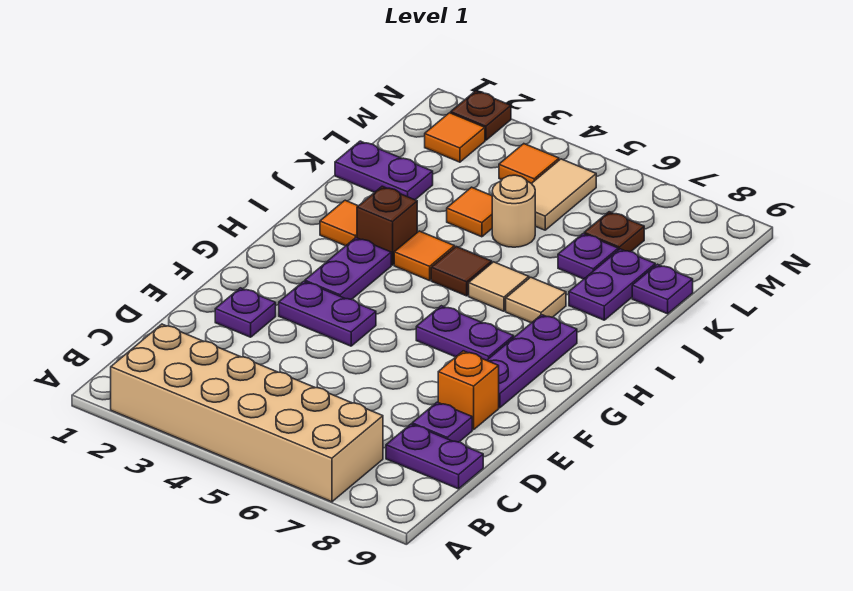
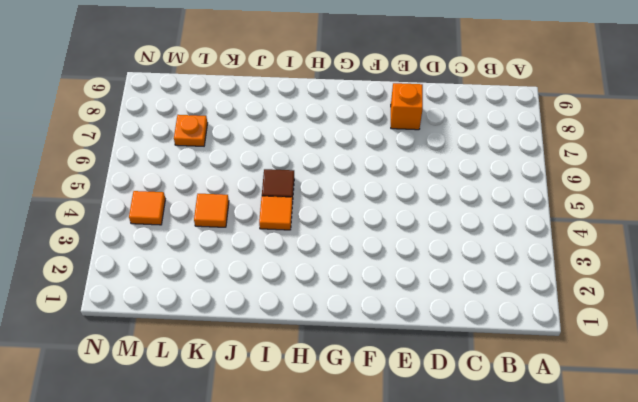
orange 1x1 plate [174,115,207,146] -> brown 1x1 plate [584,212,644,252]
none -> tan 2x6 brick [111,324,383,502]
none -> purple 1x2 plate [386,424,483,489]
none -> purple 1x1 plate [412,402,472,442]

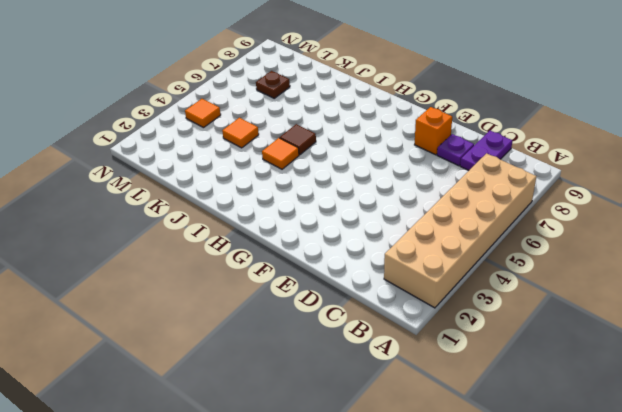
none -> purple 1x1 plate [215,288,276,337]
none -> purple 1x2 plate [279,281,376,346]
none -> purple 1x3 plate [487,315,577,408]

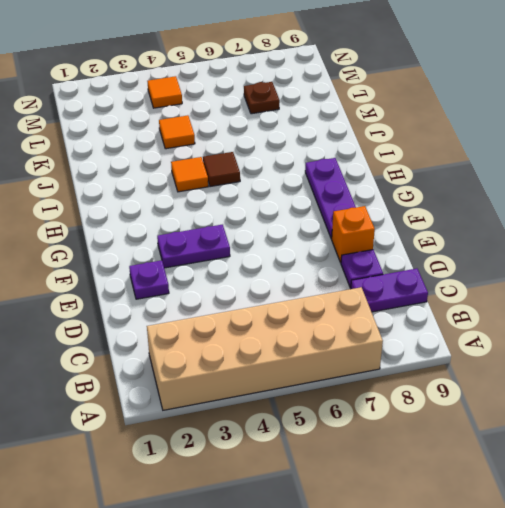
none -> purple 1x2 plate [305,238,391,300]
none -> purple 1x2 plate [416,306,514,360]
none -> orange 1x1 tile [320,200,358,246]

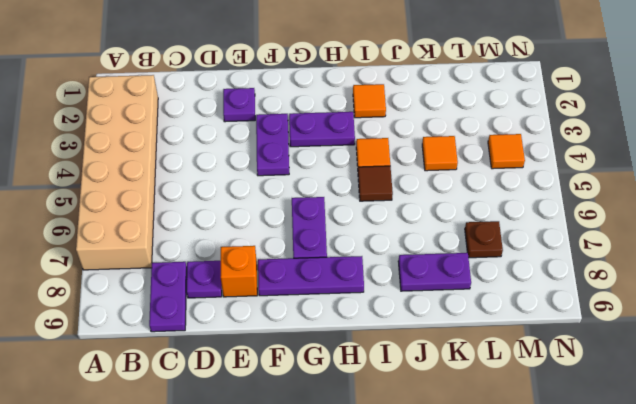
none -> brown 1x1 brick [357,186,417,265]
none -> tan 1x1 tile [469,262,529,311]
none -> tan 1x1 tile [506,277,566,323]

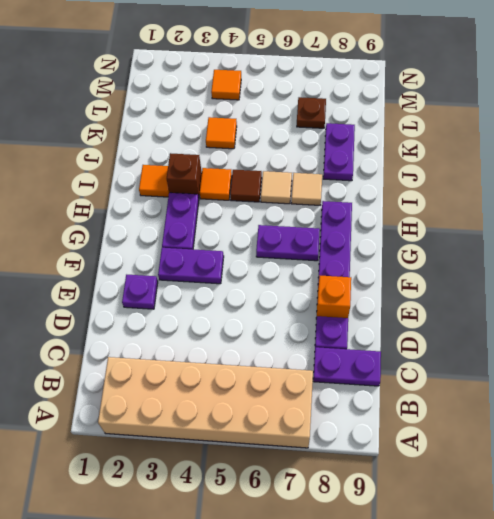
none -> purple 1x2 plate [335,141,433,200]
none -> tan 1x1 round brick [492,175,535,247]
none -> purple 1x1 plate [558,234,618,279]

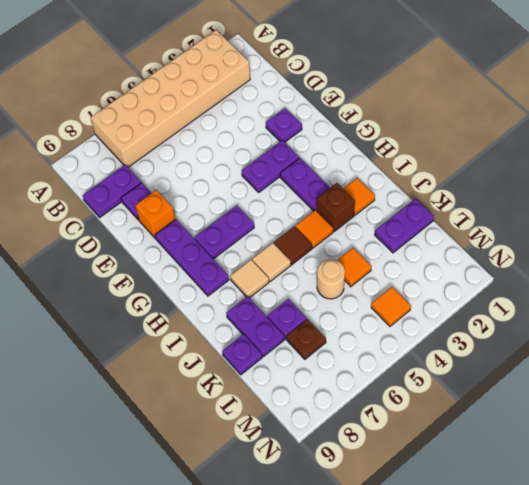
none -> tan 1x2 tile [531,159,596,230]
none -> orange 1x1 tile [425,113,485,162]
none -> brown 1x1 plate [451,91,511,140]

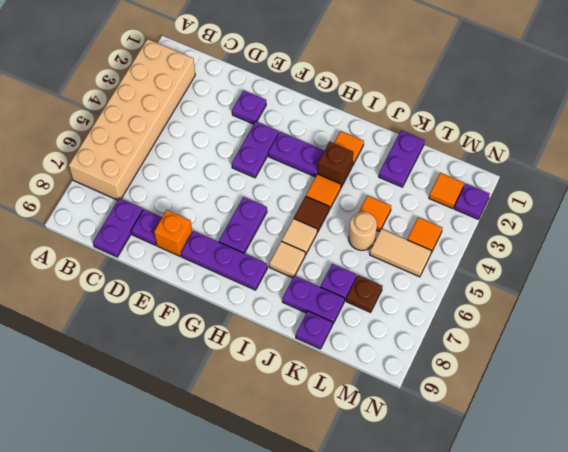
purple 1x1 plate [454,184,490,219] -> brown 1x1 plate [451,91,511,140]

